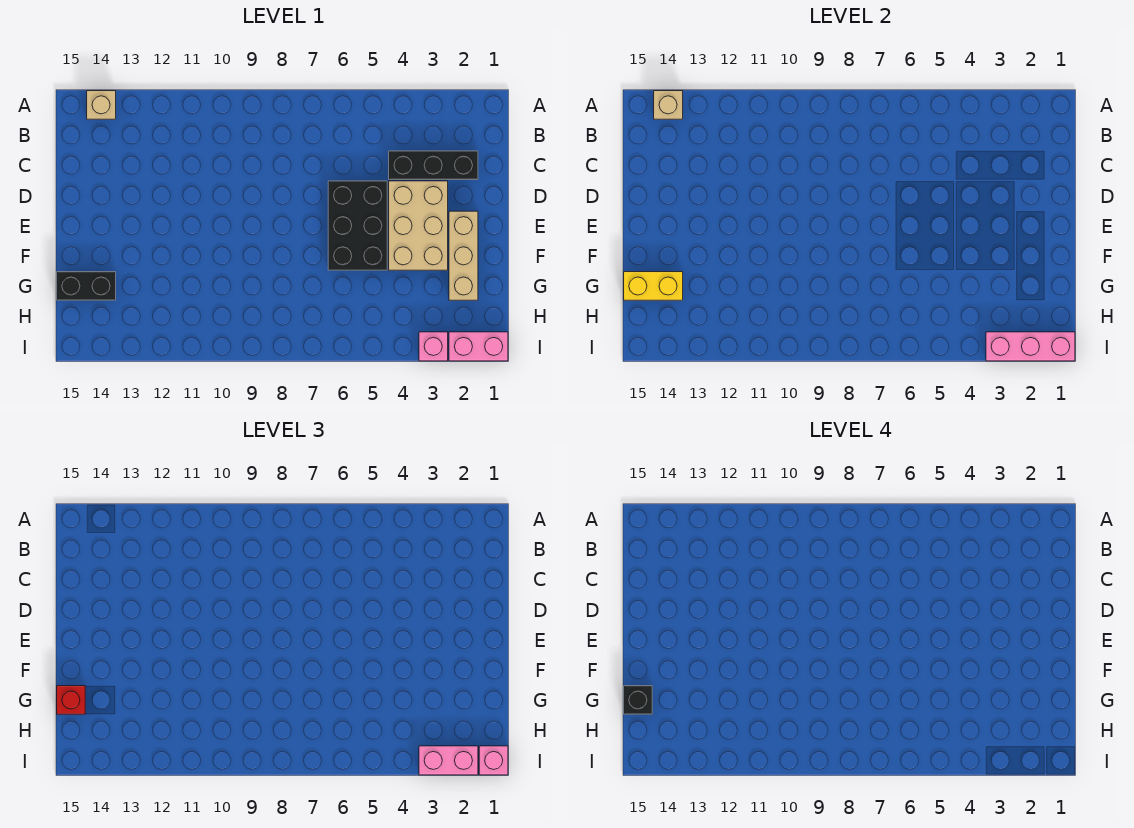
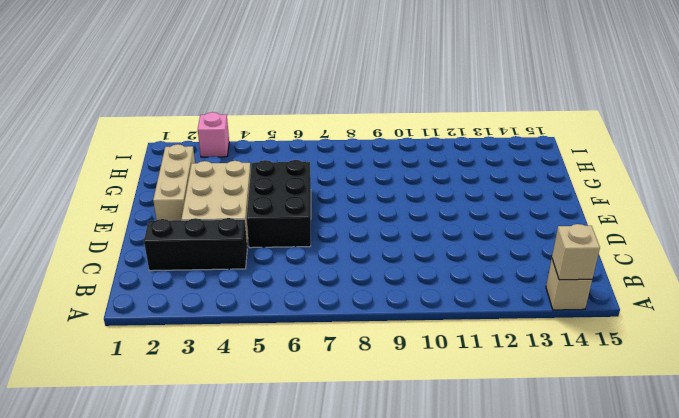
none -> black 1x2 brick [57,272,116,300]
none -> pink 1x2 brick [449,332,508,361]
none -> yellow 1x2 brick [624,272,683,300]

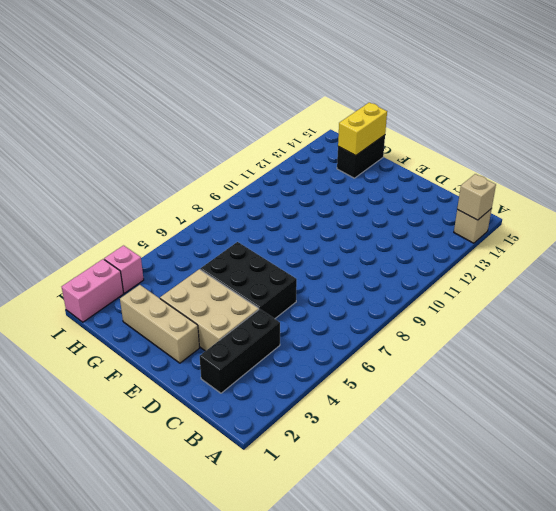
none -> pink 1x3 brick [986,332,1075,361]
none -> red 1x1 brick [57,686,85,714]
none -> pink 1x1 brick [479,746,508,775]

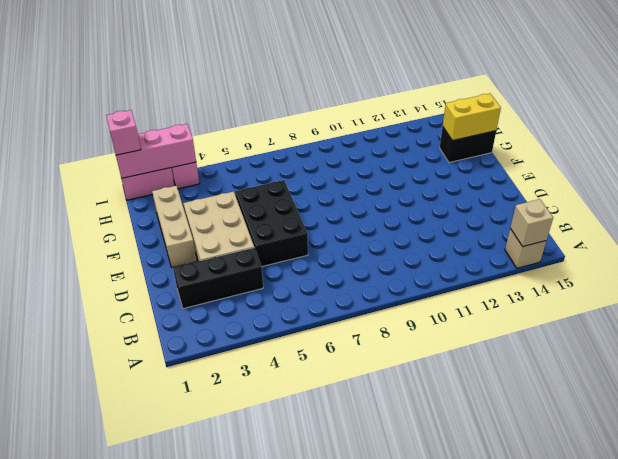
none -> red 1x1 brick [57,686,85,714]
none -> pink 1x2 brick [419,746,478,775]
none -> black 1x1 brick [624,686,652,714]

